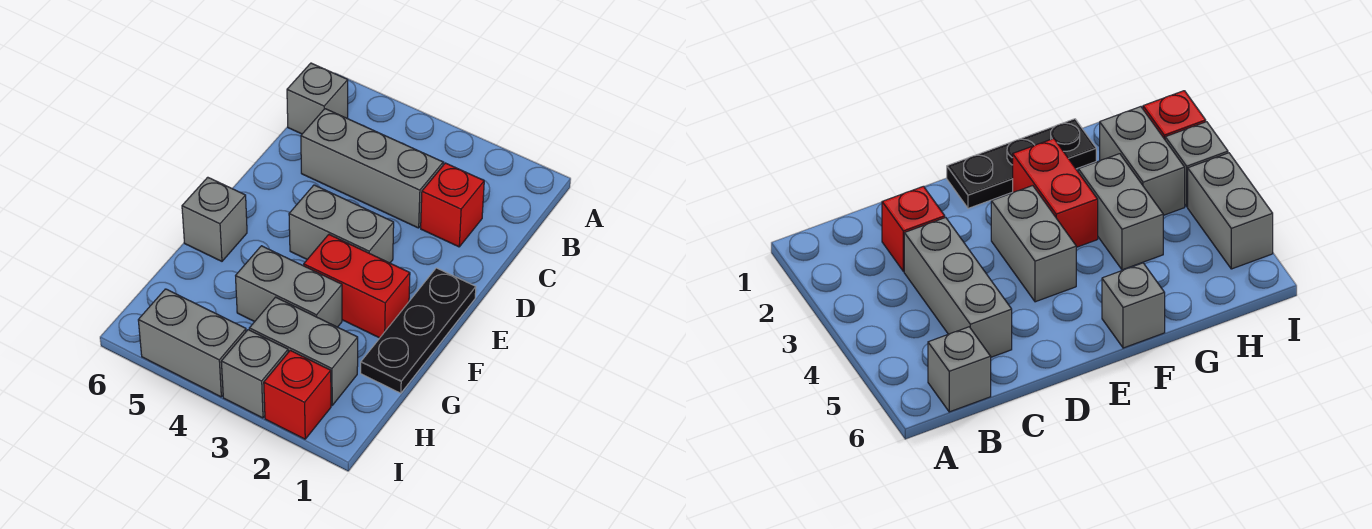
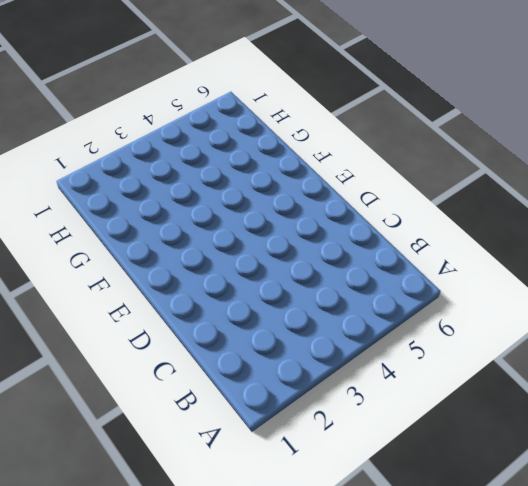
none -> grey 1x1 brick [287,63,348,134]
none -> red 1x1 brick [421,163,484,247]
none -> grey 1x3 brick [301,109,443,228]

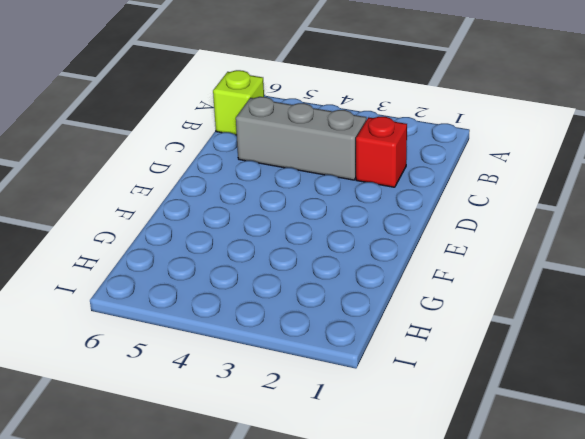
lime 1x1 brick [213,70,264,135] -> grey 1x1 brick [287,63,348,134]
none -> black 1x3 plate [361,268,476,393]
none -> grey 1x2 brick [289,185,394,263]
none -> red 1x2 brick [304,235,410,338]

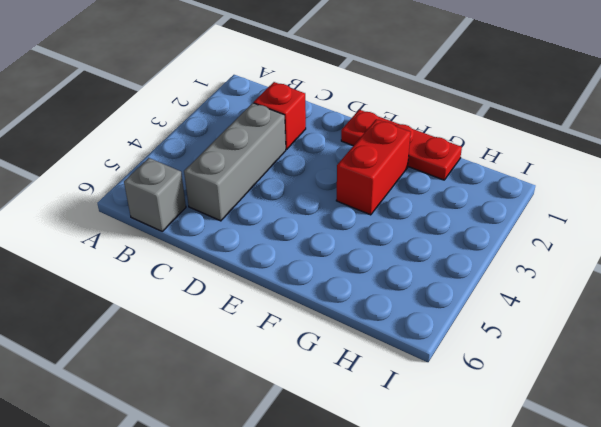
red 1x3 plate [341,110,462,180] -> black 1x3 plate [361,268,476,393]
none -> grey 1x2 brick [289,185,394,263]
none -> grey 1x1 brick [182,177,247,261]
none -> grey 1x2 brick [236,246,342,327]

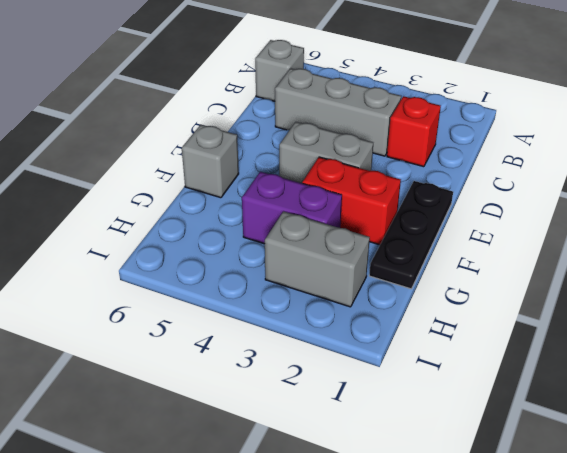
purple 1x2 brick [242,172,342,244] -> grey 1x2 brick [236,246,342,327]
none -> red 1x1 brick [264,350,331,439]
none -> grey 1x1 brick [221,330,288,418]
none -> grey 1x2 brick [138,289,246,397]

